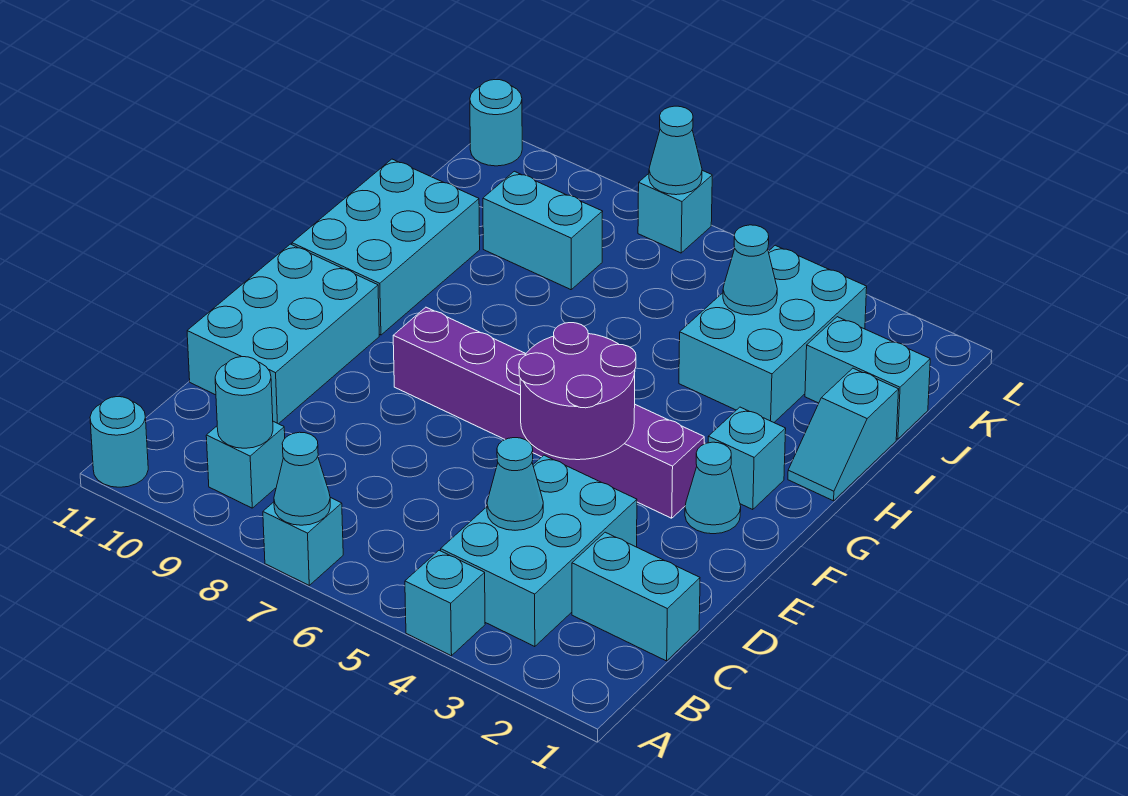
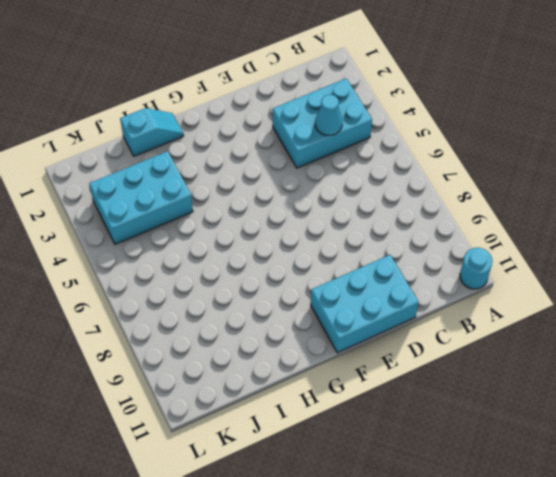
none -> cyan 1x1 brick [405,550,485,656]
none -> cyan 1x1 brick [263,498,343,585]
none -> cyan 1x1 brick [206,421,285,508]

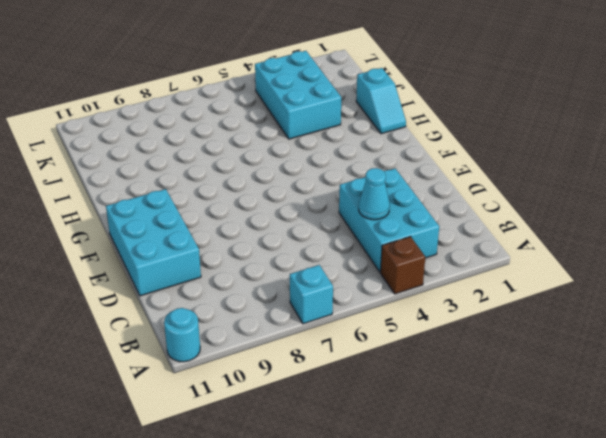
brown 1x1 brick [381,237,425,294] -> cyan 1x1 brick [405,550,485,656]
none -> cyan 1x1 brick [206,421,285,508]
none -> cyan 1x2 brick [572,532,700,661]
none -> cyan 1x1 cone [685,442,741,534]

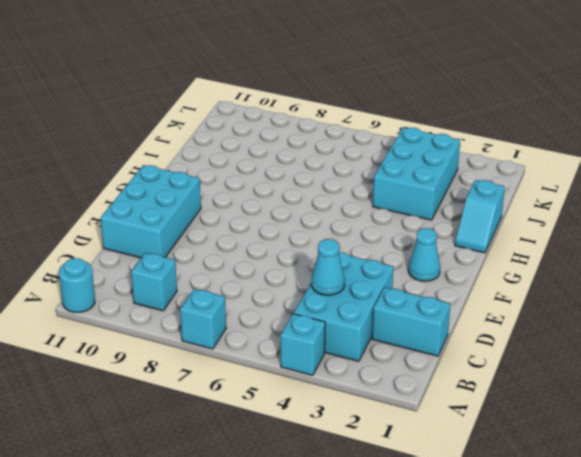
none -> purple 1x6 brick [393,307,704,518]
none -> cyan 1x1 brick [708,407,786,510]
none -> cyan 2x3 brick [292,159,480,335]

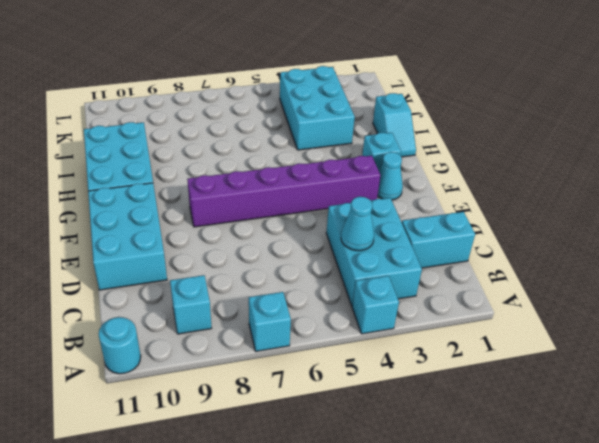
none -> cyan 1x2 brick [805,317,930,439]
none -> cyan 1x2 brick [483,171,603,290]
none -> cyan 1x1 brick [638,170,712,253]

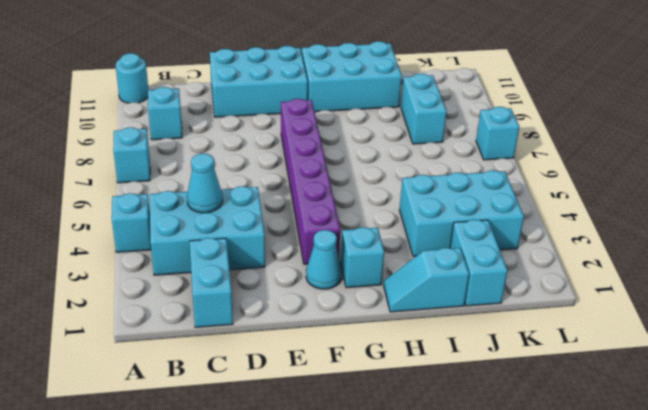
none -> cyan 1x1 round brick [470,80,522,166]
none -> cyan 1x1 cone [274,432,330,525]
none -> cyan 1x1 round brick [215,357,273,448]

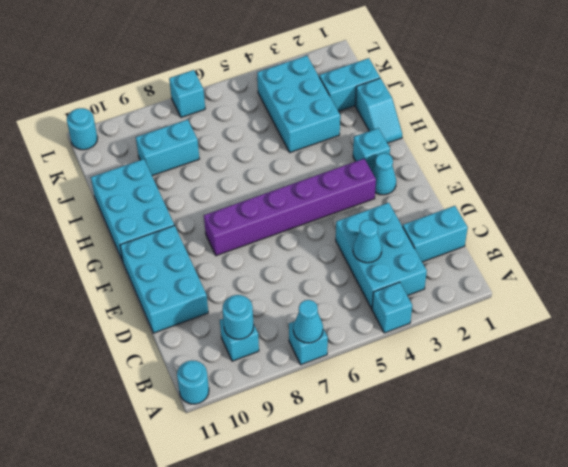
none -> purple 2x2 round brick [519,323,636,460]
none -> cyan 1x1 cone [723,225,777,315]
none -> cyan 1x1 cone [649,106,702,195]

